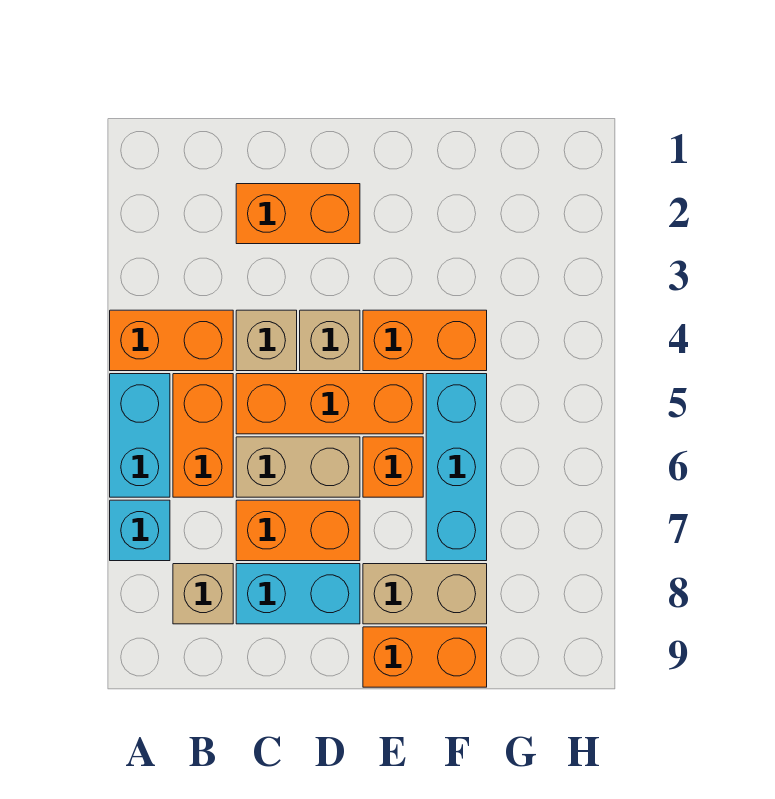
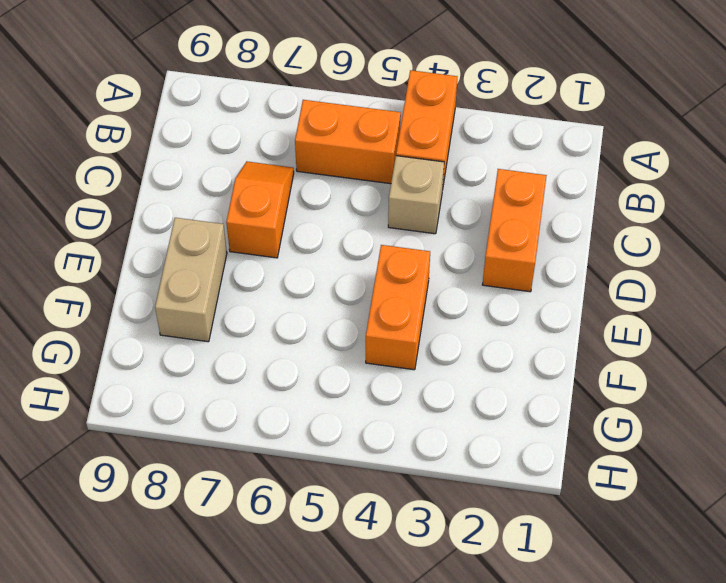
orange 1x2 slope [226,161,294,258] -> orange 1x2 brick [236,500,360,561]
none -> cyan 1x2 brick [110,374,170,497]
none -> cyan 1x1 brick [110,500,170,561]
none -> tan 1x1 brick [173,564,233,624]

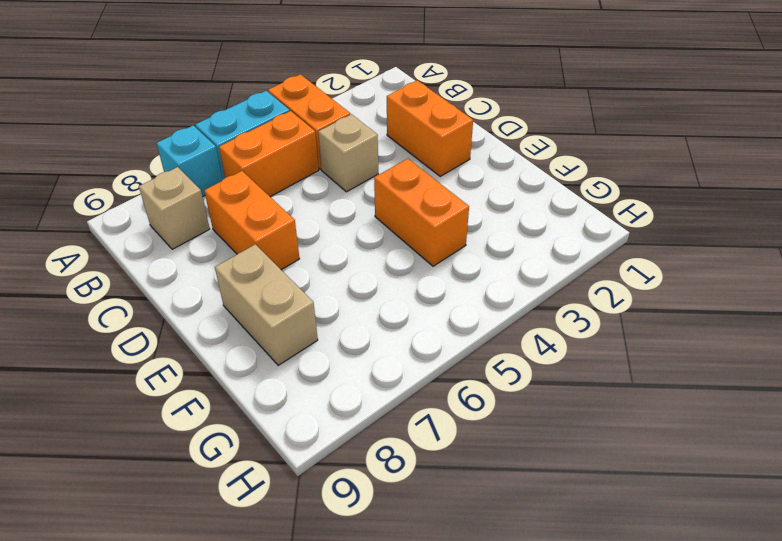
none -> orange 1x3 brick [236,374,423,434]
none -> tan 1x2 brick [236,437,360,497]
none -> cyan 1x2 brick [236,564,360,624]

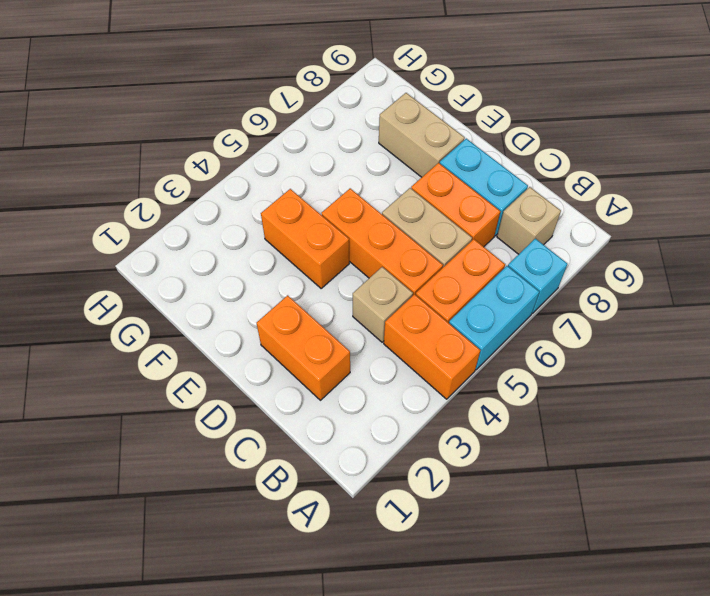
none -> tan 1x1 brick [300,310,360,371]
none -> orange 1x1 brick [363,437,423,497]
none -> orange 1x2 brick [363,627,487,687]

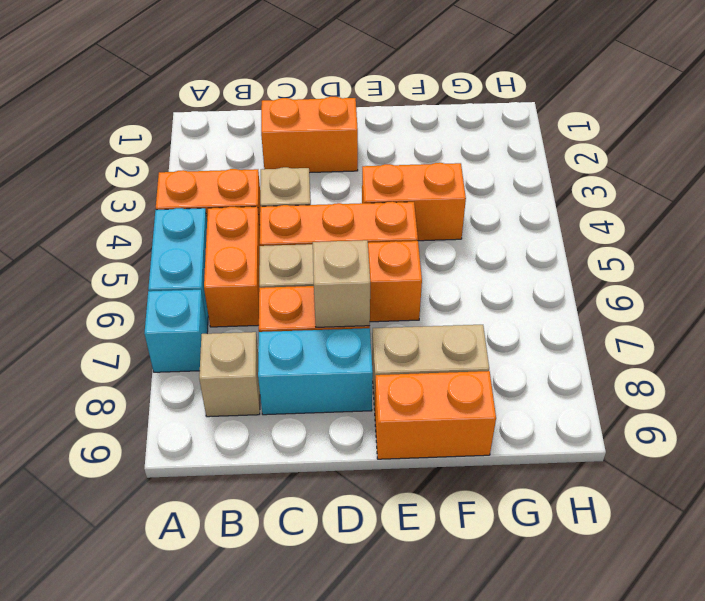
tan 1x1 brick [313,240,370,327] -> tan 1x1 brick moved to [300,310,360,371]
none -> cyan 1x3 brick [426,374,487,561]

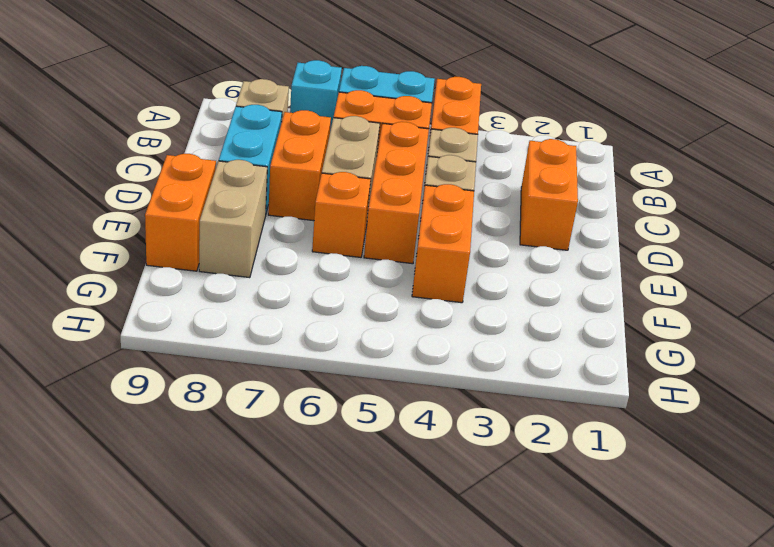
none -> cyan 1x3 brick [426,374,487,561]

